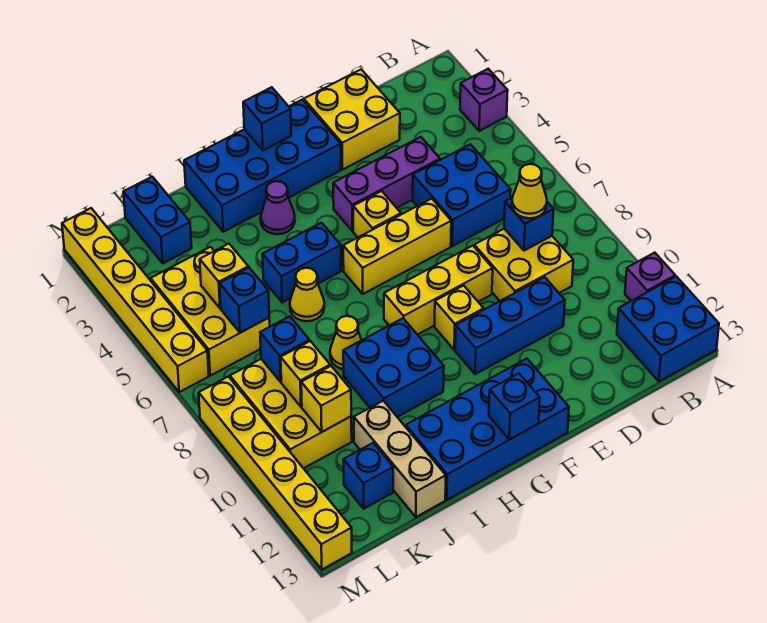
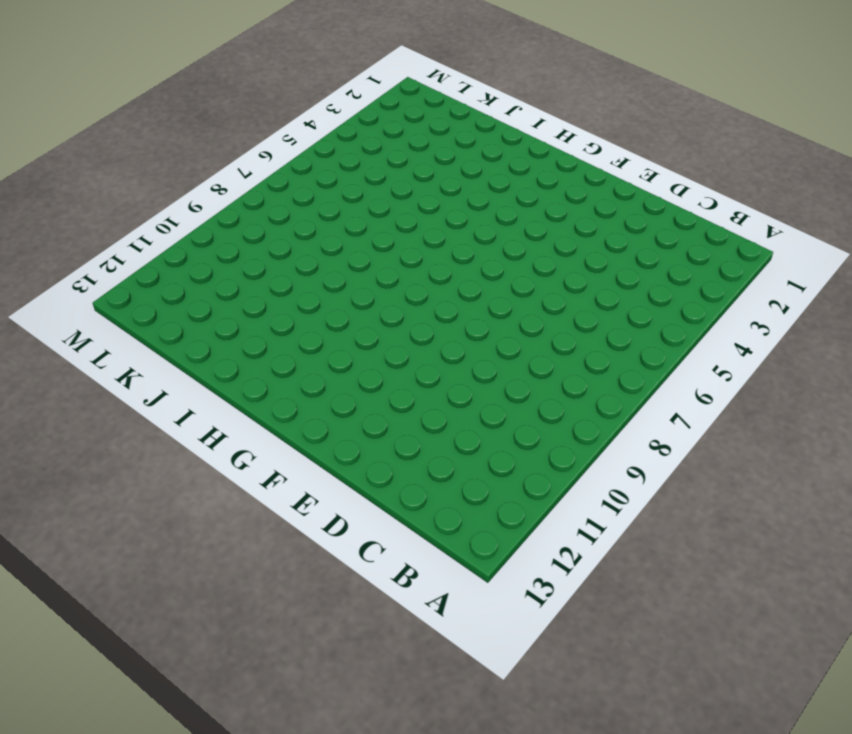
none -> purple 1x1 brick [460,69,508,131]
none -> purple 1x1 brick [625,253,675,301]
none -> blue 2x2 brick [617,276,719,381]
none -> blue 2x2 brick [413,144,511,246]

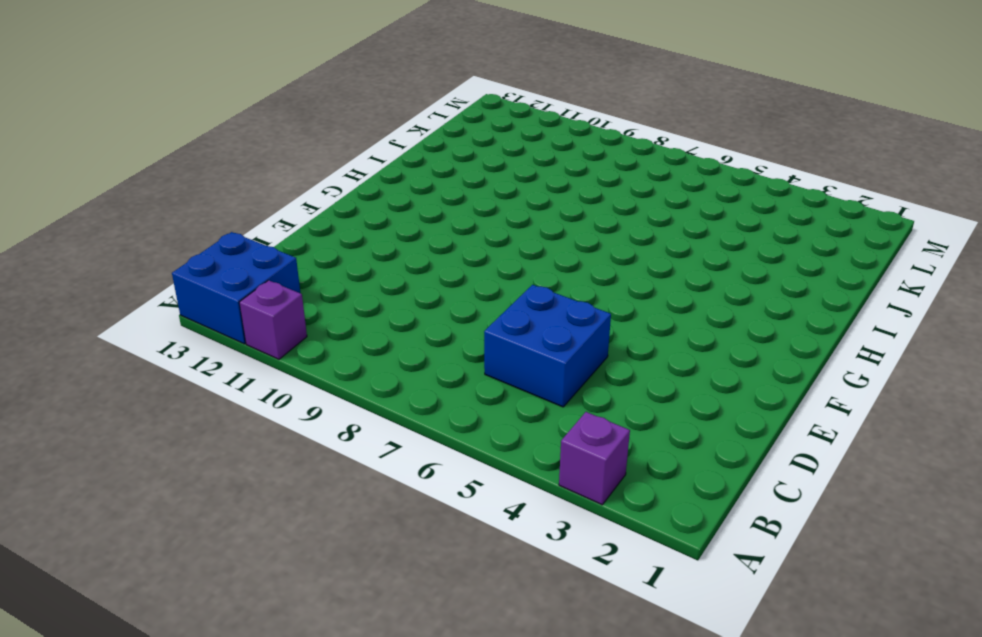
none -> yellow 2x2 brick [474,229,573,301]
none -> yellow 2x2 brick [304,70,400,169]
none -> purple 1x3 brick [333,137,440,231]
none -> blue 1x3 brick [455,277,565,374]

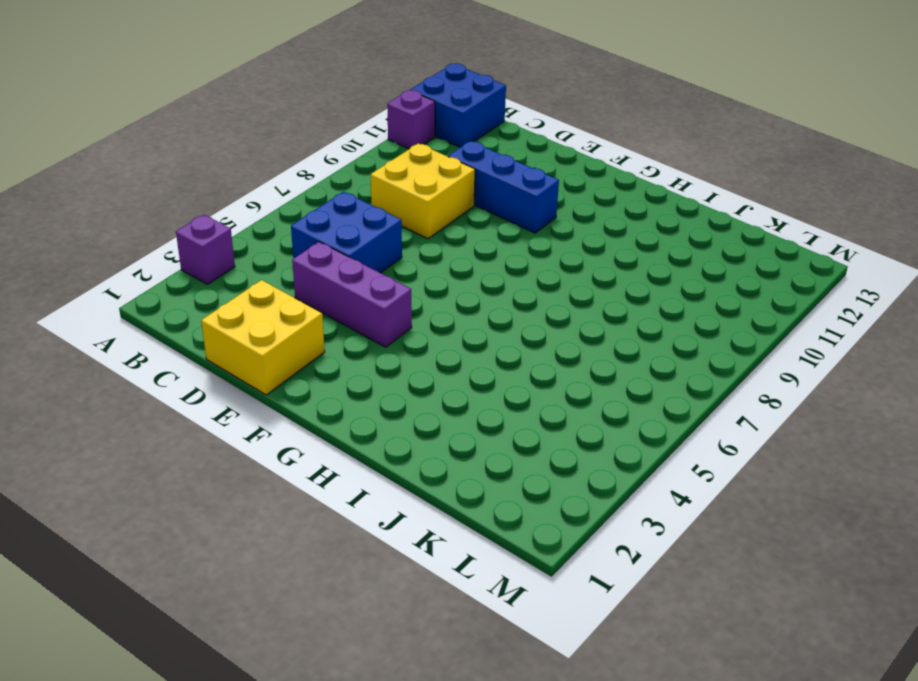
none -> yellow 1x3 brick [343,199,451,294]
none -> yellow 1x3 brick [384,246,493,335]
none -> blue 2x4 brick [184,100,341,232]
none -> yellow 1x1 brick [353,191,401,237]

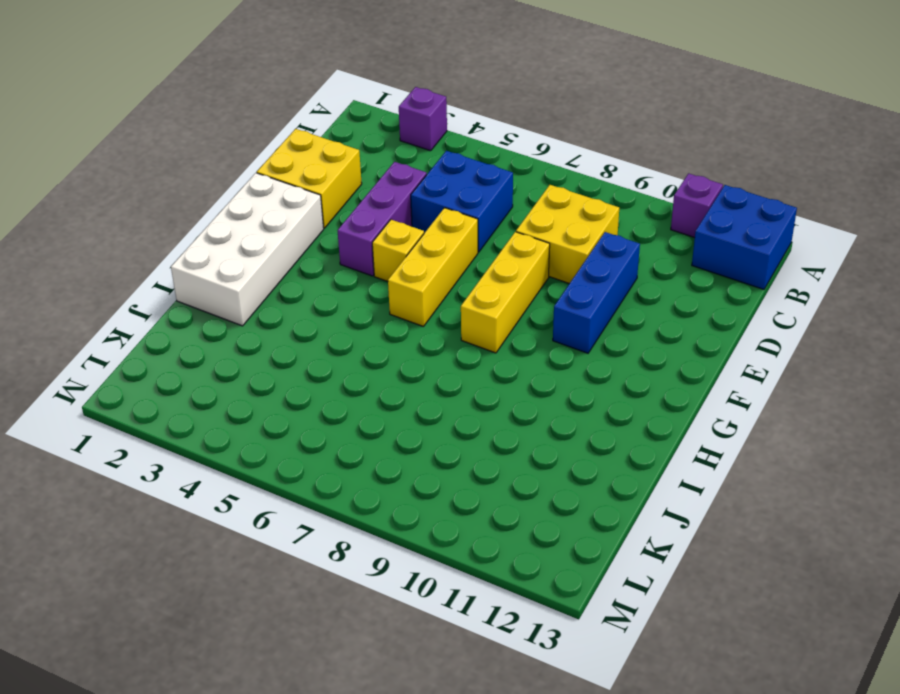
white 2x4 brick [171,173,324,326] -> blue 2x4 brick [184,100,341,232]
none -> yellow 1x1 brick [435,285,484,350]
none -> blue 2x4 brick [406,359,569,500]
none -> purple 1x1 cone [261,181,295,234]
none -> blue 1x2 brick [263,223,341,302]

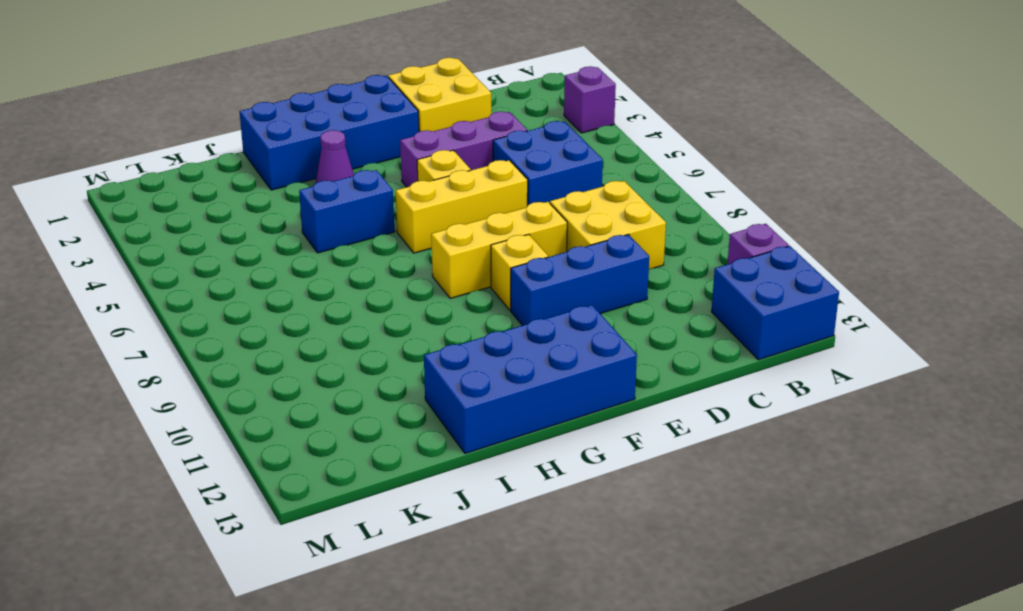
none -> blue 2x2 brick [343,318,444,417]
none -> yellow 1x1 cone [290,268,324,321]
none -> yellow 1x1 cone [330,316,361,369]
none -> tan 1x3 brick [354,401,446,517]

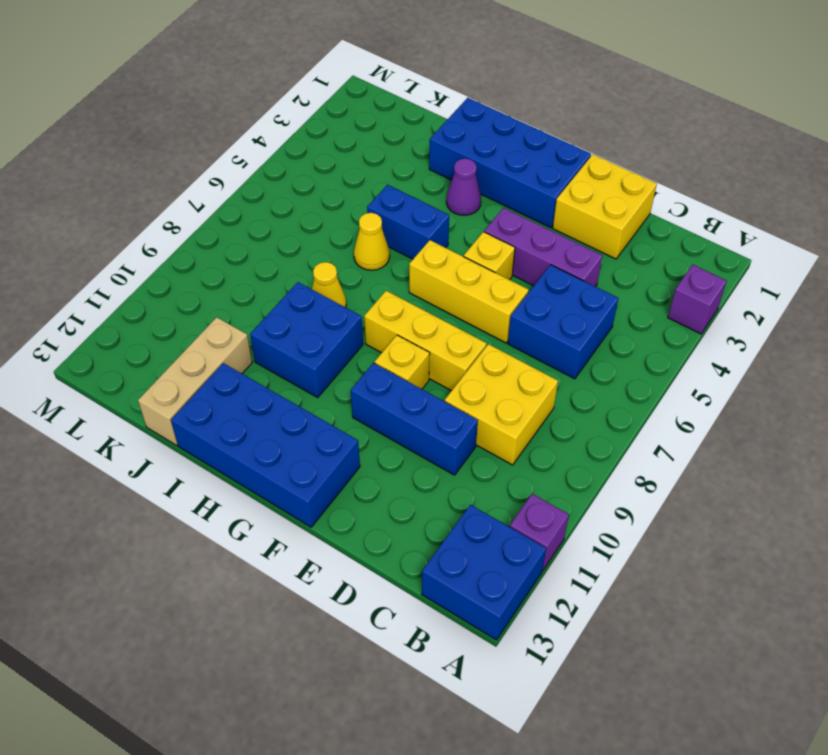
none -> blue 1x2 brick [123,177,192,263]
none -> yellow 2x3 brick [151,247,270,376]
none -> yellow 2x3 brick [230,359,352,468]
none -> blue 1x1 brick [343,443,393,509]

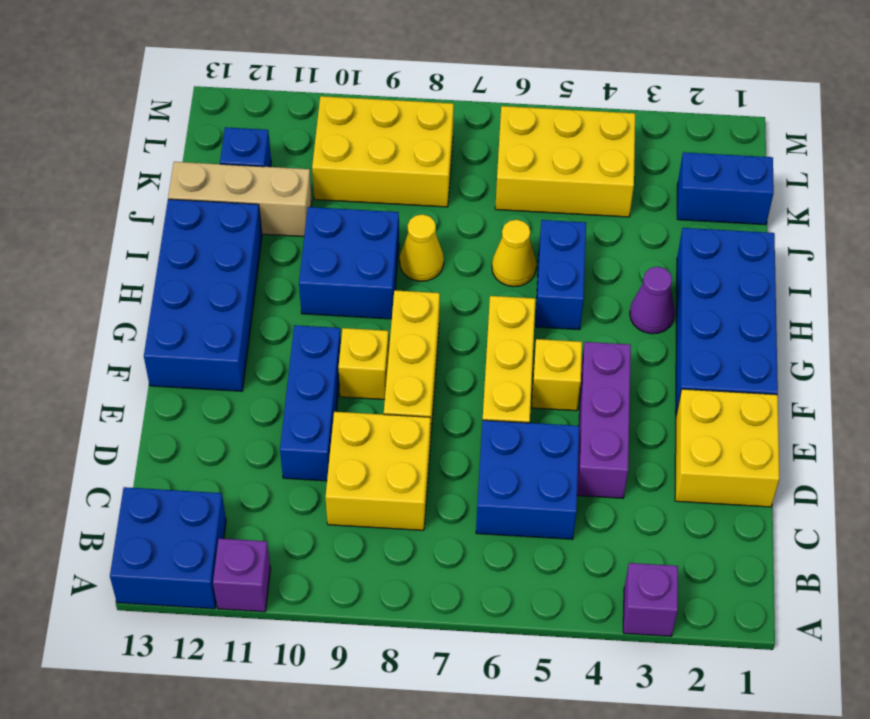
none -> yellow 1x6 brick [62,208,209,392]
none -> yellow 1x6 brick [199,376,352,569]
none -> blue 1x1 brick [504,197,554,251]
none -> blue 1x1 brick [243,87,291,150]

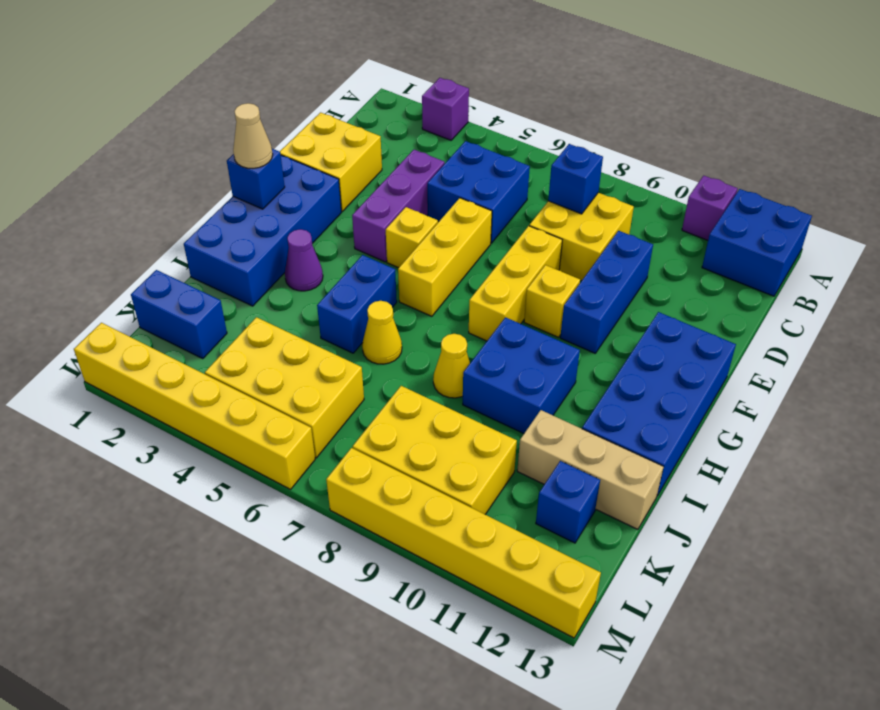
tan 1x1 cone [233,103,273,168] -> none
none -> blue 1x1 brick [489,373,540,440]
none -> yellow 1x1 brick [200,244,248,308]
none -> blue 1x1 brick [220,268,269,333]
none -> blue 1x1 brick [260,316,309,382]

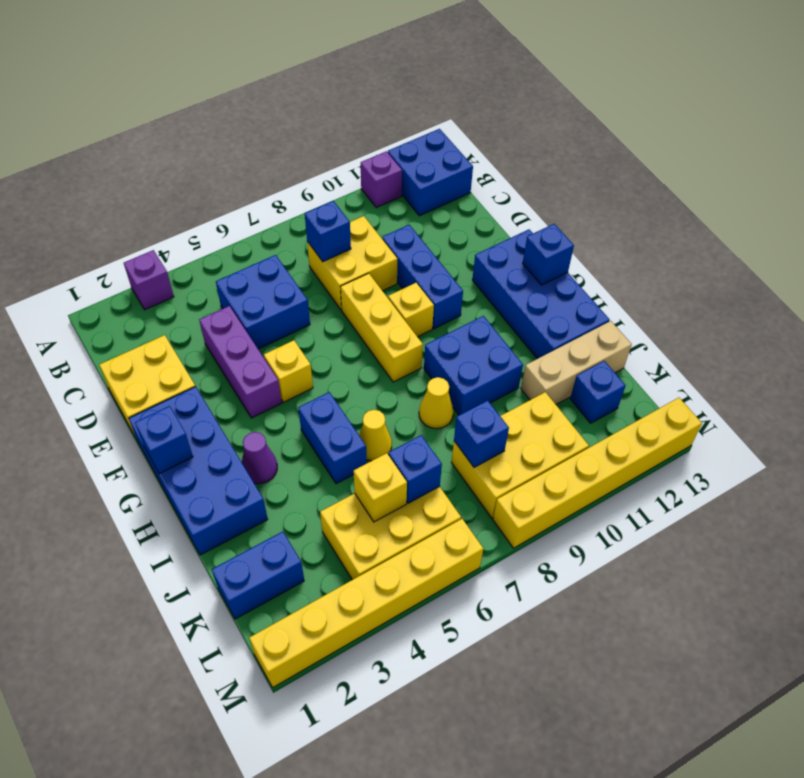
none -> yellow 1x3 brick [343,199,451,294]
none -> yellow 1x1 brick [281,341,330,407]
none -> yellow 1x1 brick [301,366,351,432]
none -> yellow 1x1 cone [512,164,547,218]

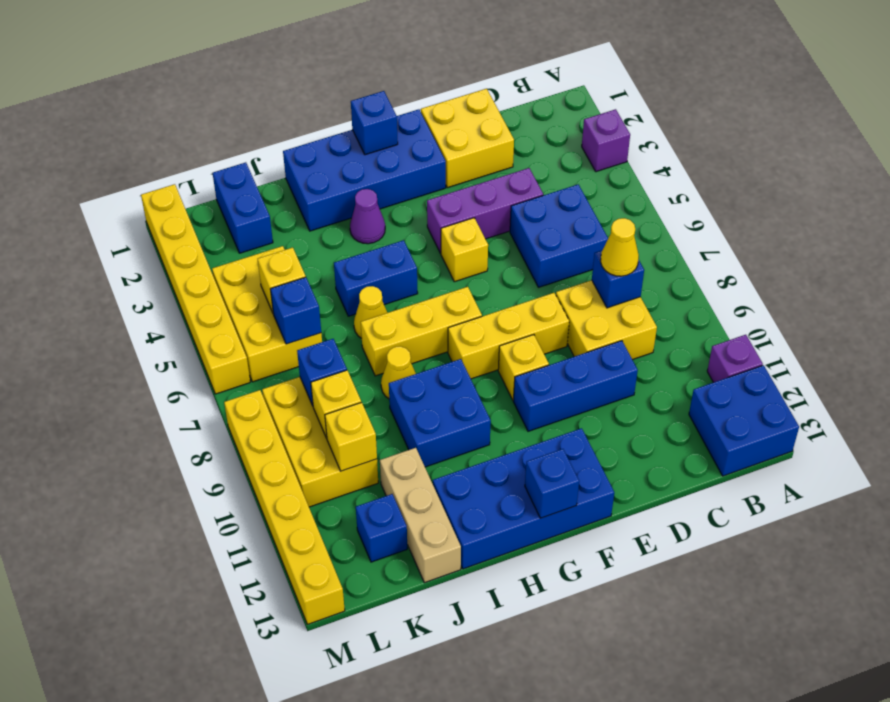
yellow 1x3 brick [361,287,482,376] -> yellow 1x3 brick moved to [343,199,451,294]

